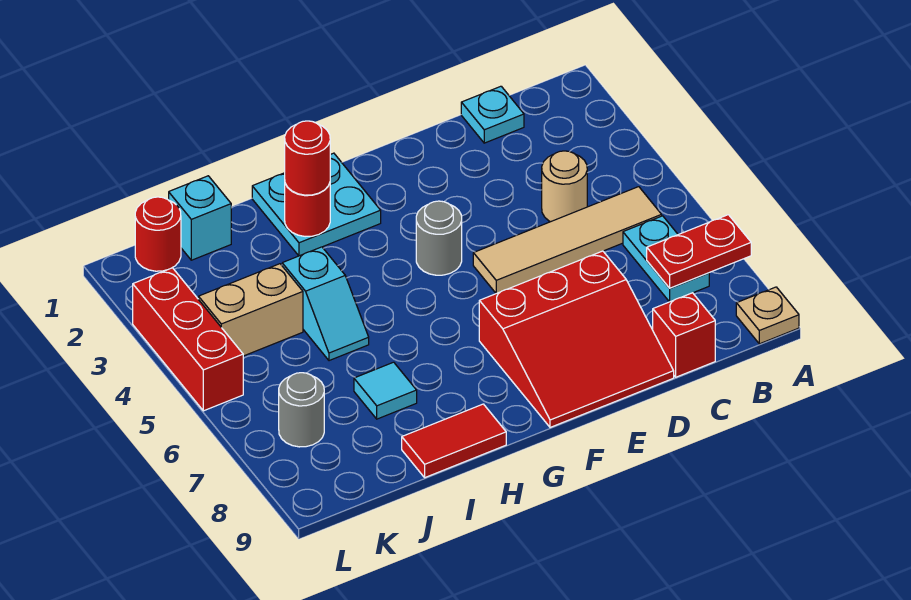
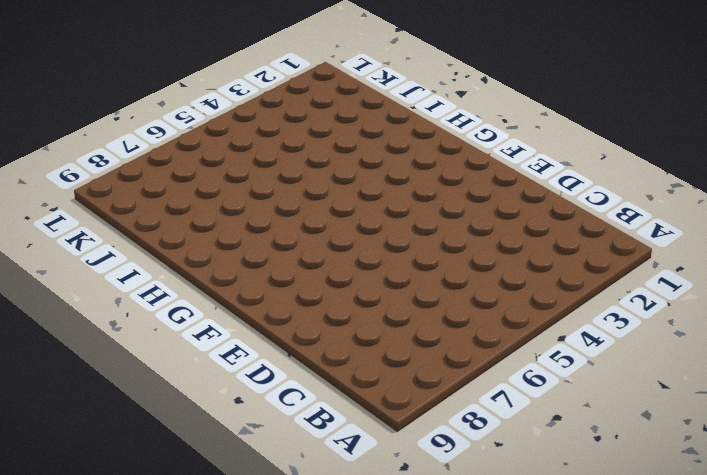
none -> tan 1x1 plate [736,287,799,344]
none -> tan 1x4 tile [473,187,662,293]
none -> cyan 1x2 plate [623,216,709,302]

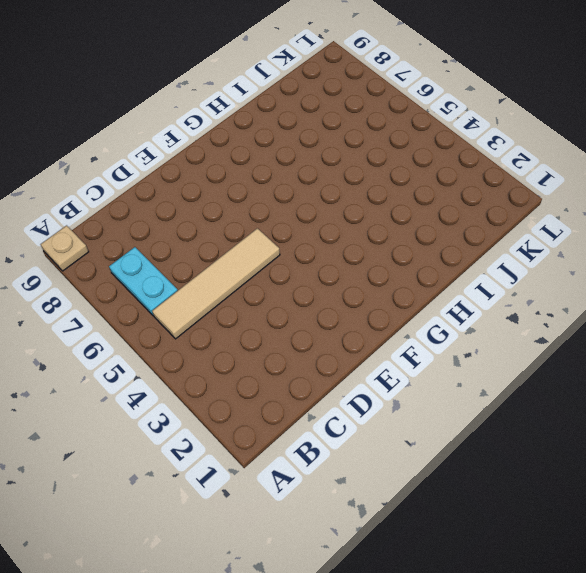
none -> cyan 1x1 plate [461,86,524,143]
none -> tan 1x1 round brick [542,151,587,222]
none -> red 1x1 brick [653,293,715,377]

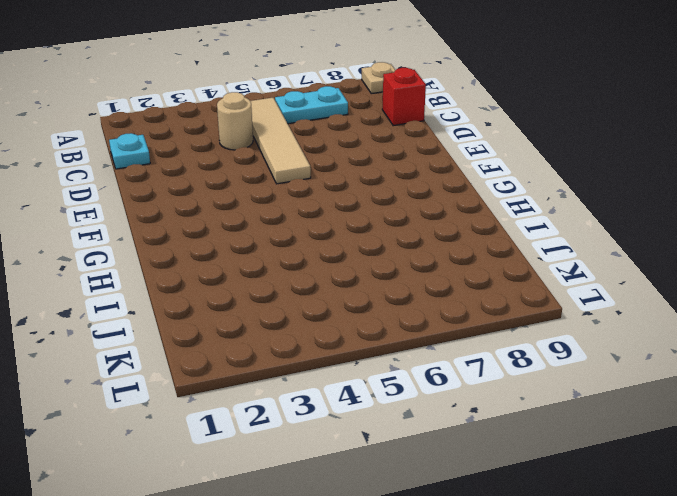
none -> red 3x3 slope [479,251,674,427]
none -> grey 1x1 round brick [416,201,462,275]
none -> cyan 2x2 plate [252,153,381,256]

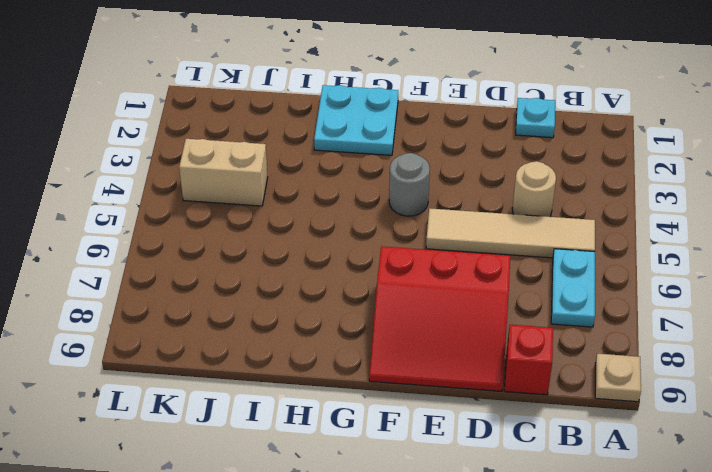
none -> red 1x2 tile [402,404,506,477]
none -> cyan 1x2 slope [282,247,369,361]
none -> cyan 1x1 tile [354,362,417,419]

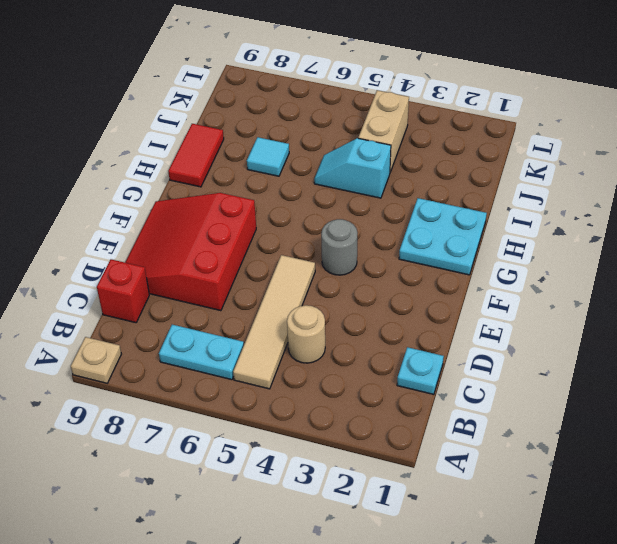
none -> cyan 1x1 brick [169,176,231,260]
none -> red 1x1 round brick [135,197,181,271]
none -> grey 1x1 round brick [279,373,324,447]

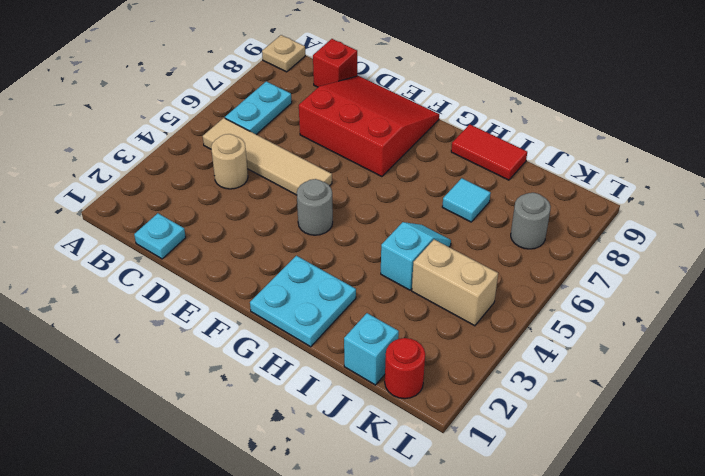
none -> red 1x3 brick [133,268,243,411]
none -> red 1x2 plate [647,215,751,288]
none -> red 1x1 round brick [285,183,330,237]

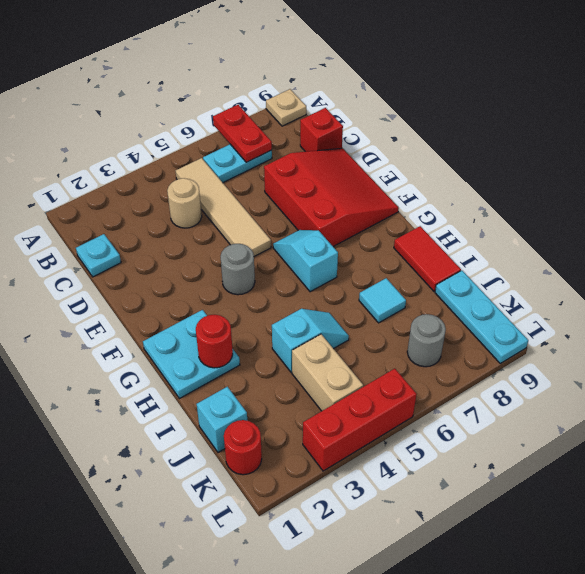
cyan 1x2 slope [273,230,338,292] -> none
cyan 1x3 plate [435,271,528,363] -> none
none -> red 1x1 round brick [285,121,330,195]

